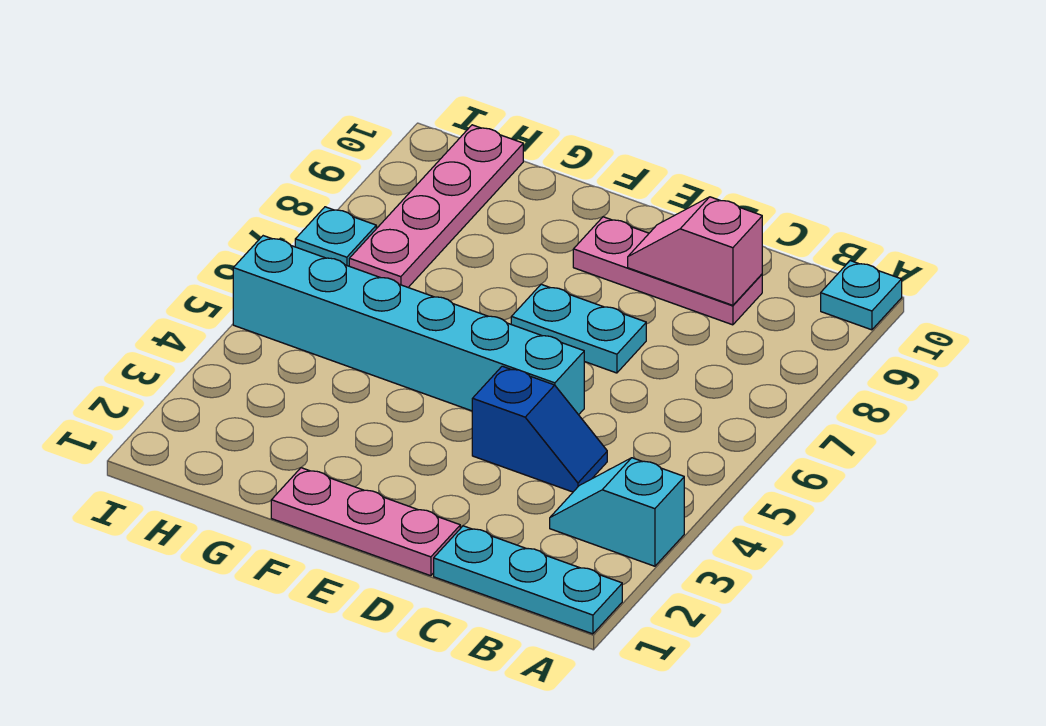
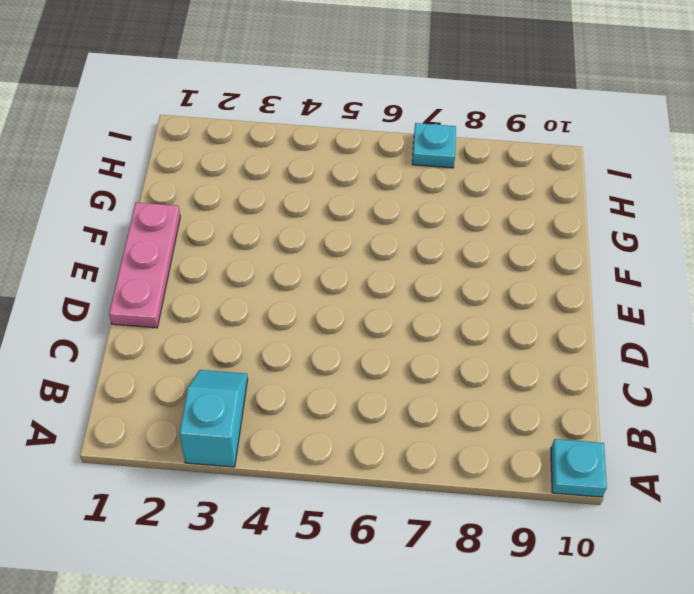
none -> cyan 1x3 plate [434,526,622,634]
none -> blue 1x2 slope [472,366,607,492]

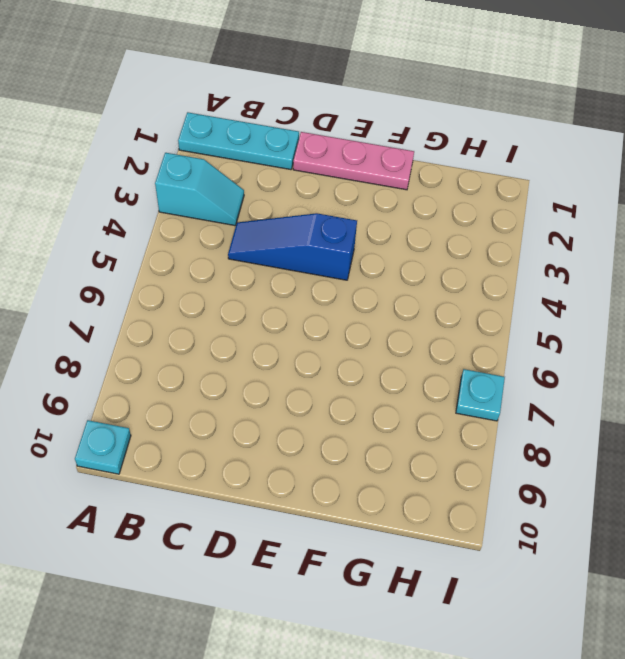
blue 1x3 slope [228,213,357,280] -> blue 1x2 slope [472,366,607,492]
none -> pink 1x3 plate [573,217,762,325]
none -> cyan 1x6 brick [233,236,584,415]

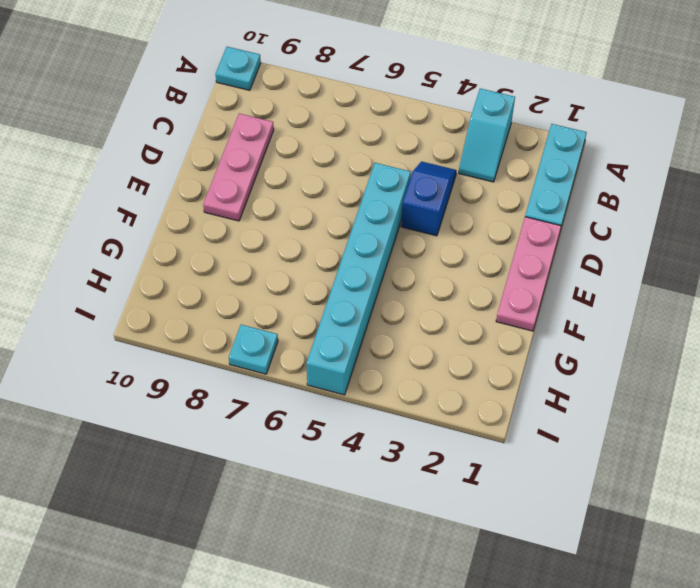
none -> cyan 1x2 plate [511,284,646,373]
none -> pink 1x4 plate [349,125,523,287]

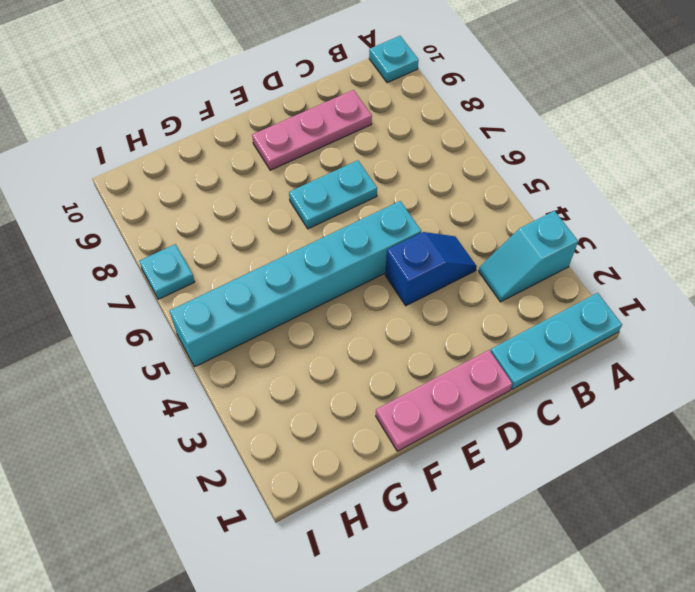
none -> pink 1x4 plate [349,125,523,287]
none -> pink 1x2 slope [628,197,762,305]

